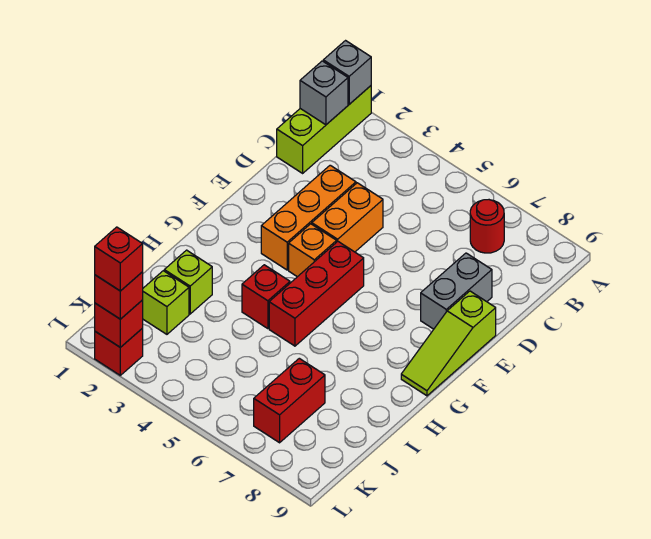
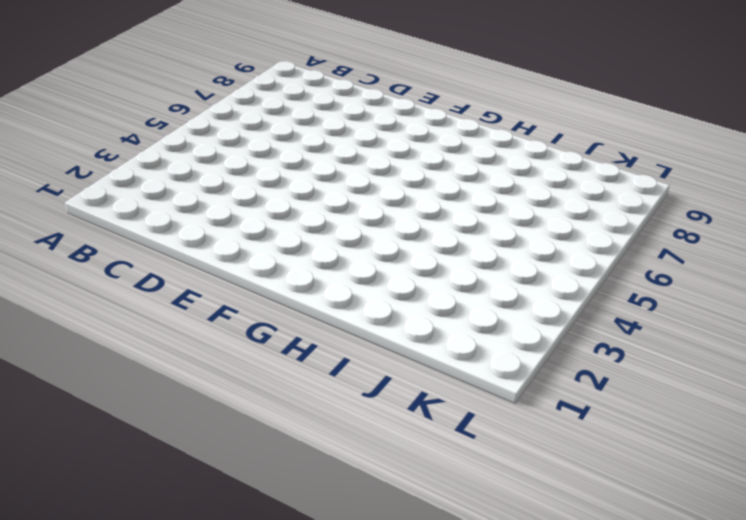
none -> lime 1x3 brick [277,86,371,173]
none -> red 1x1 round brick [470,200,504,253]
none -> orange 1x3 brick [261,165,356,270]

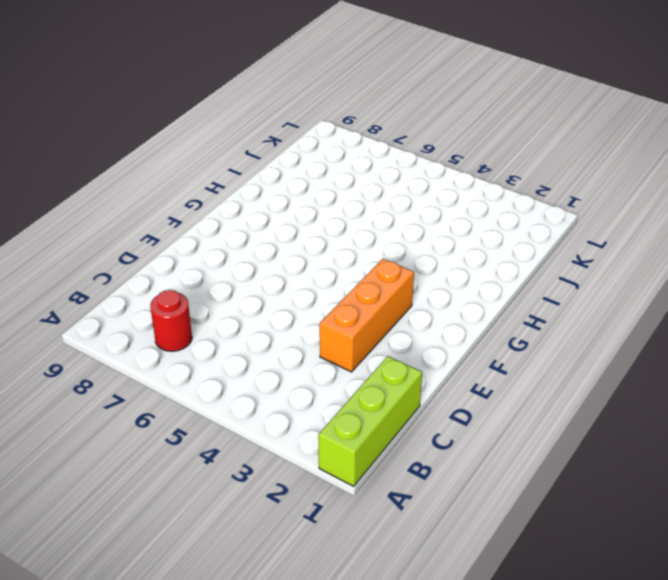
none -> orange 1x2 brick [312,183,383,252]
none -> grey 1x2 brick [421,253,492,329]
none -> lime 1x3 slope [401,291,496,396]

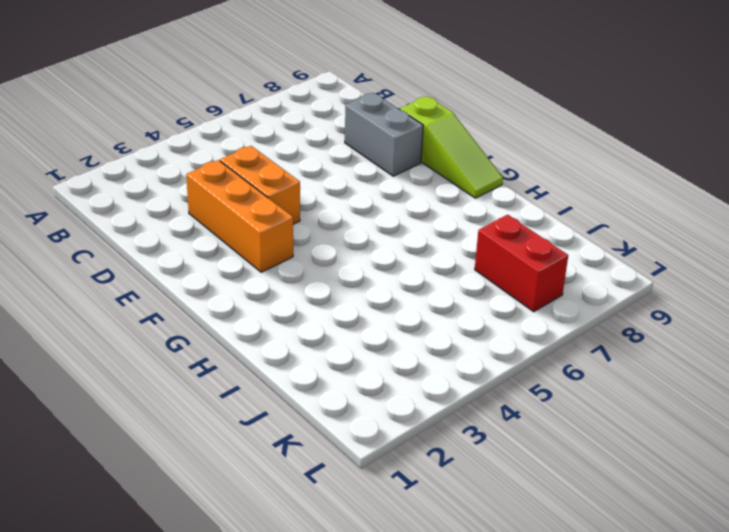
none -> lime 1x3 brick [277,86,371,173]
none -> red 1x1 round brick [470,200,504,253]
none -> orange 1x1 brick [289,224,337,277]

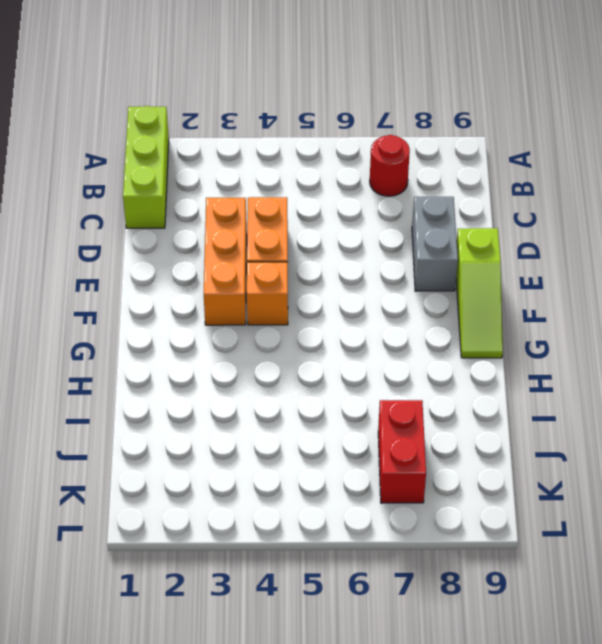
none -> red 1x3 brick [269,242,364,346]
none -> red 1x1 brick [242,265,290,329]
none -> lime 1x1 brick [164,250,212,314]

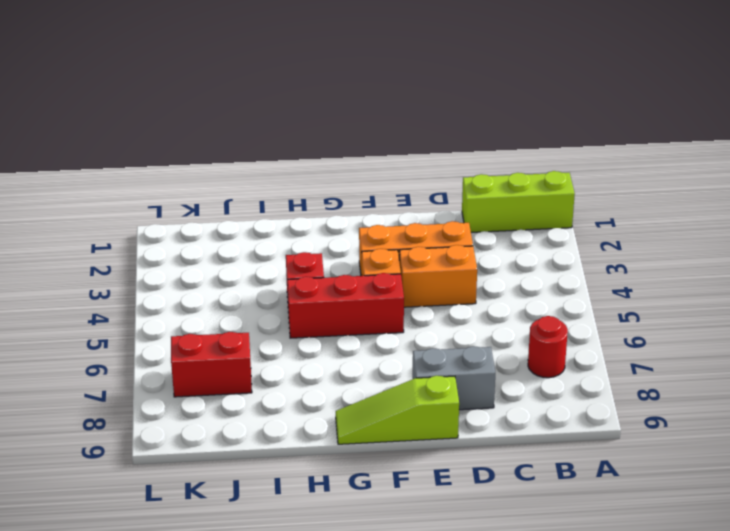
none -> lime 1x1 brick [164,250,212,314]
none -> lime 1x1 brick [143,271,189,334]
none -> red 1x1 brick [95,329,143,375]

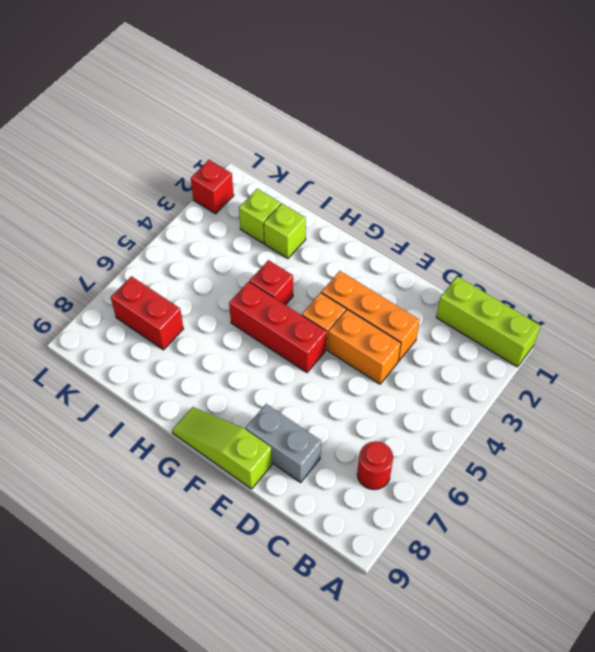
none -> grey 1x1 brick [323,41,371,104]
none -> grey 1x1 brick [300,61,348,125]
none -> red 1x1 brick [95,300,143,347]

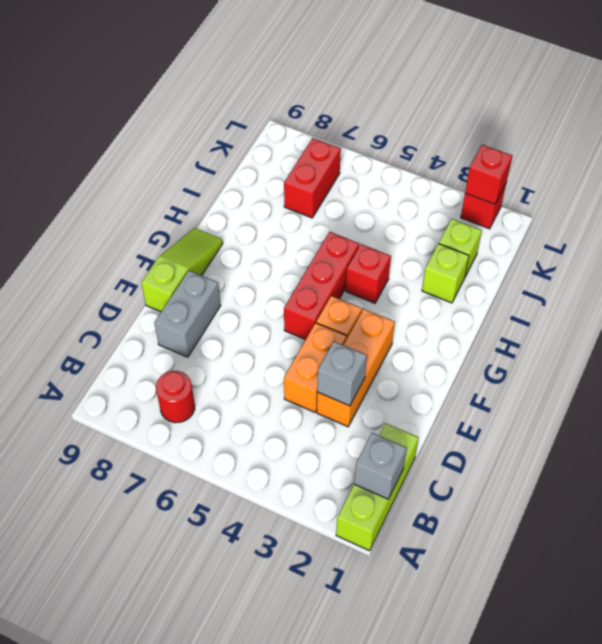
grey 1x1 brick [317,341,367,406] -> grey 1x1 brick moved to [323,41,371,104]
none -> red 1x1 brick [95,272,143,319]
none -> red 1x1 brick [95,227,143,291]

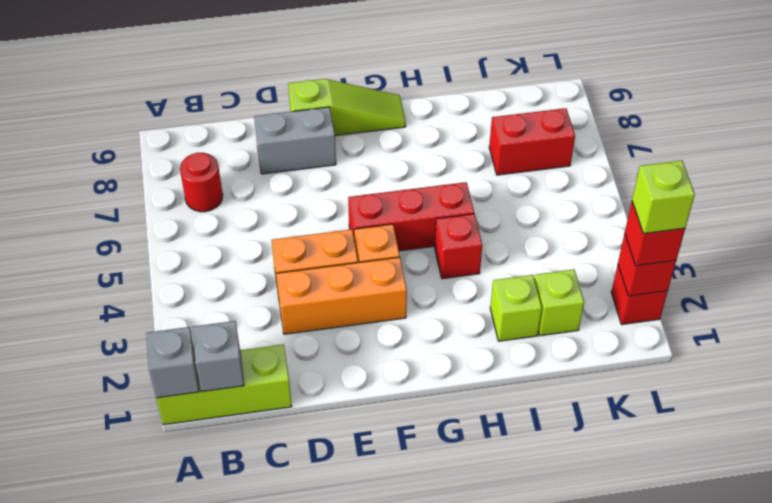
lime 1x1 brick [632,160,695,234] -> red 1x1 brick [95,227,143,291]

